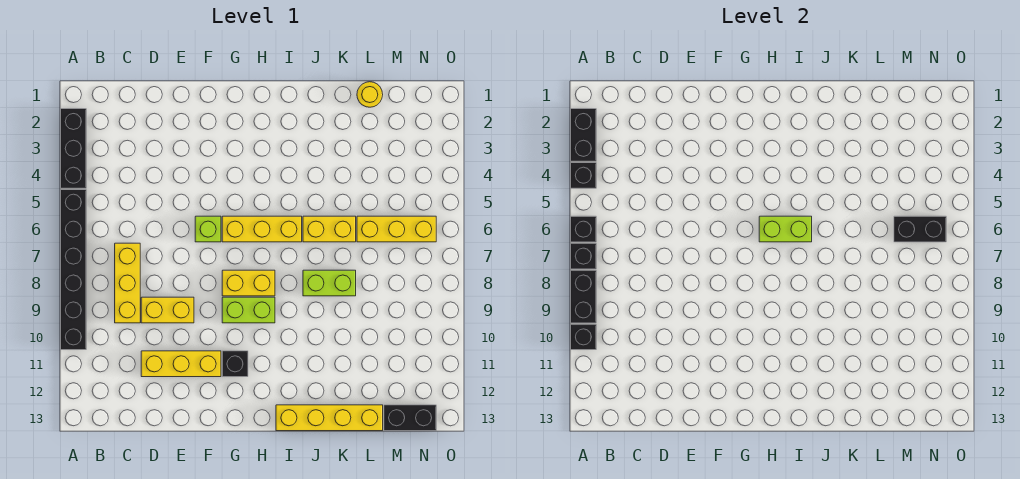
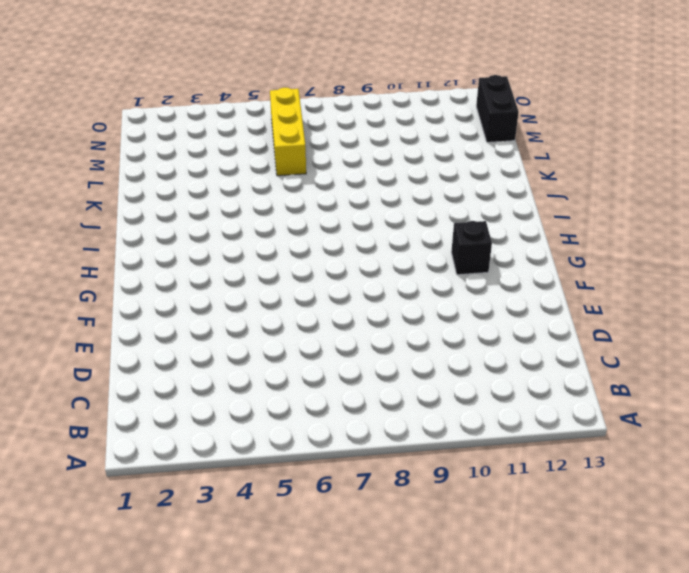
none -> black 1x3 brick [61,109,86,188]
none -> black 1x6 brick [61,190,86,350]
none -> yellow 1x3 brick [115,243,140,323]

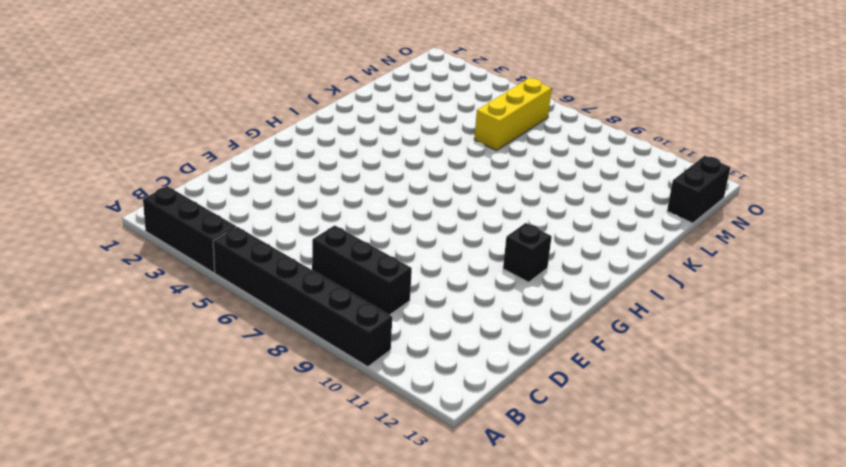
black 1x3 brick [312,225,412,315] -> yellow 1x3 brick [115,243,140,323]
none -> yellow 1x2 brick [141,297,194,323]
none -> yellow 1x3 brick [141,351,221,377]
none -> lime 1x1 brick [195,216,221,242]

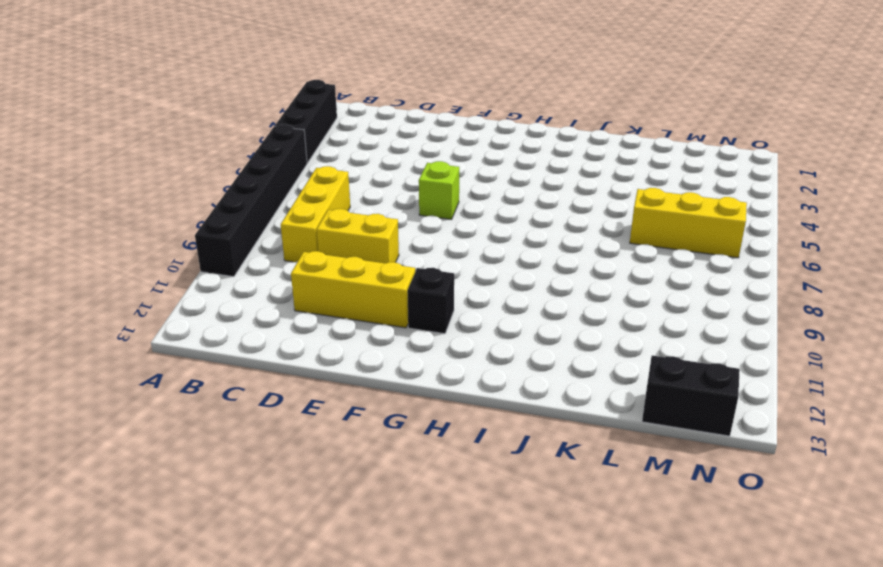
none -> yellow 1x3 brick [222,216,302,242]
none -> yellow 1x2 brick [222,270,275,296]
none -> lime 1x2 brick [222,297,275,323]

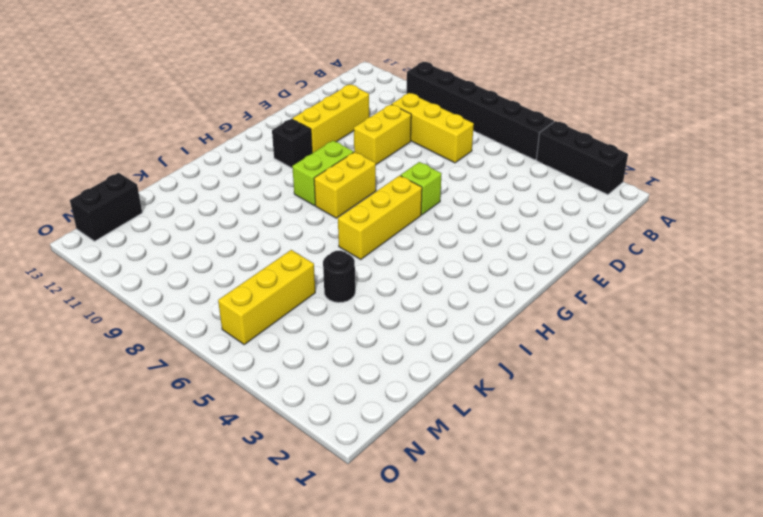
black 1x1 round brick [323,251,355,303] -> none
none -> yellow 1x4 brick [276,405,383,431]
none -> yellow 1x2 brick [303,216,356,242]
none -> lime 1x2 brick [303,270,356,296]

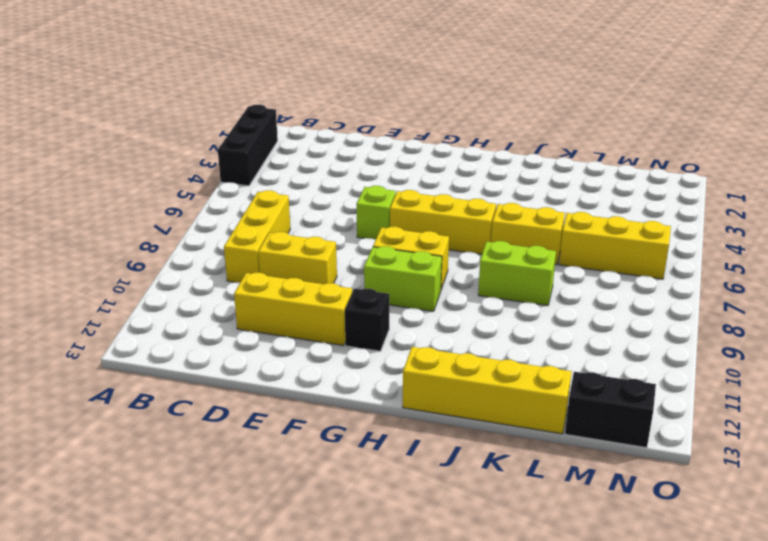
none -> black 1x6 brick [61,190,86,350]
none -> yellow 1x1 round brick [357,82,383,107]
none -> black 1x2 brick [571,109,596,161]

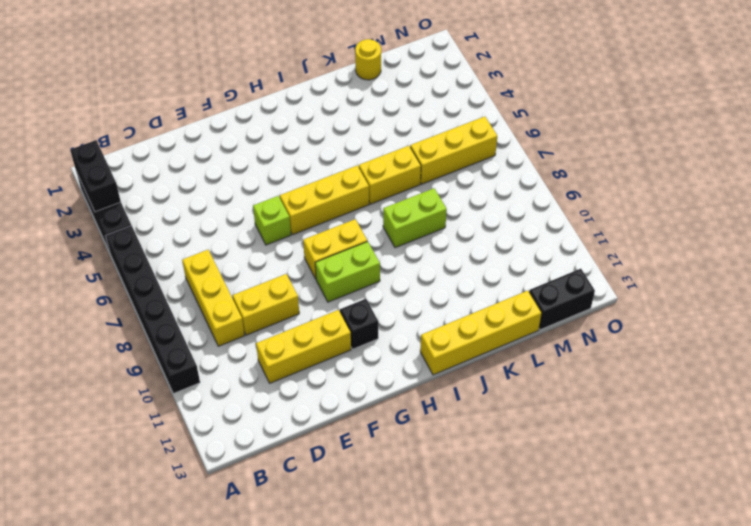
none -> black 1x1 brick [571,163,596,188]
none -> black 1x1 brick [571,216,596,242]
none -> black 1x1 brick [571,243,596,269]

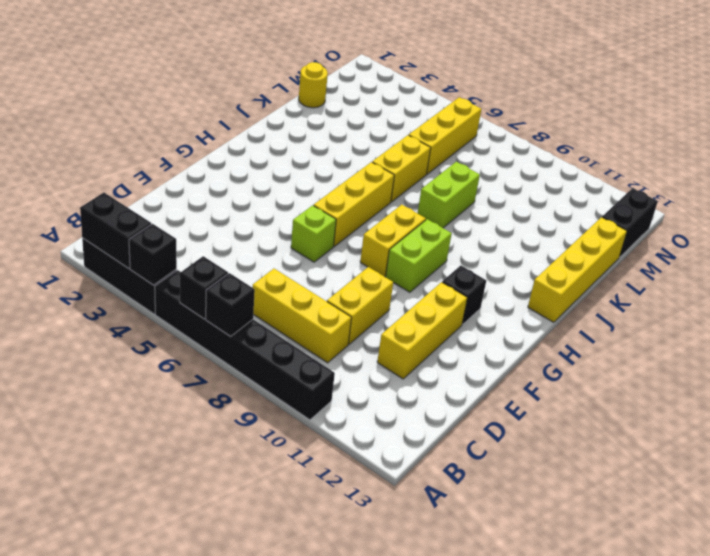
none -> black 1x2 brick [571,270,596,323]
none -> black 1x1 brick [571,324,596,350]
none -> lime 1x2 brick [759,216,812,242]

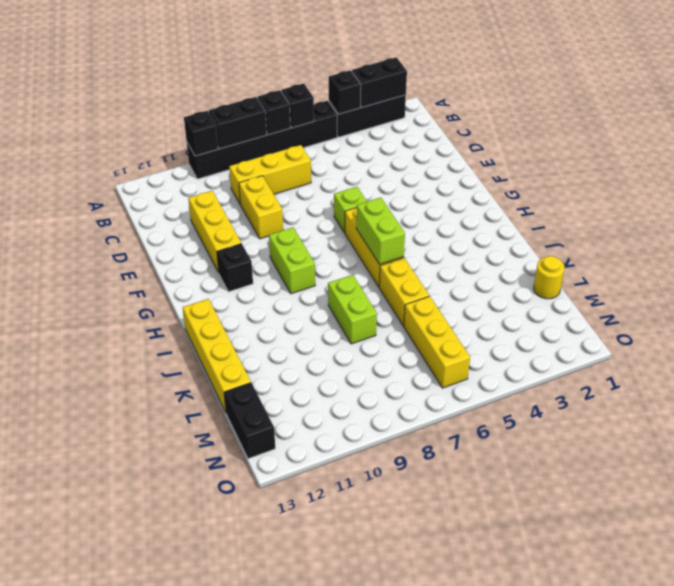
none -> yellow 1x2 brick [222,270,275,296]
none -> black 1x2 brick [894,216,946,242]

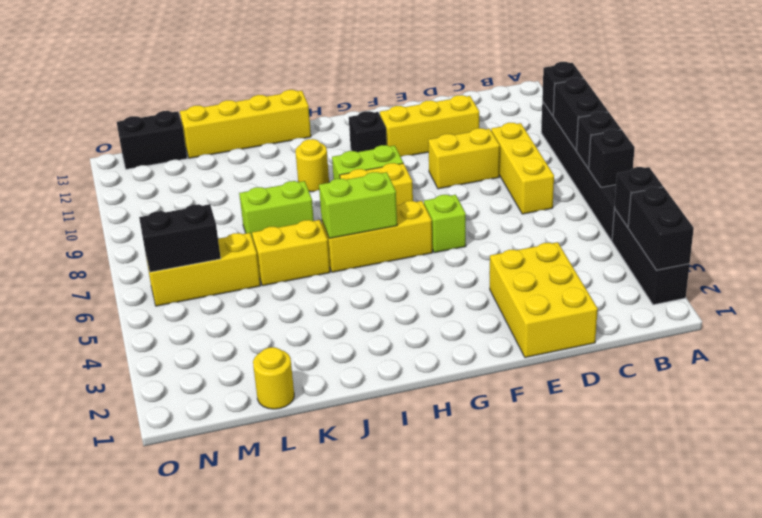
yellow 2x3 brick [490,242,598,358] -> none
yellow 1x1 round brick [295,139,329,192] -> none

